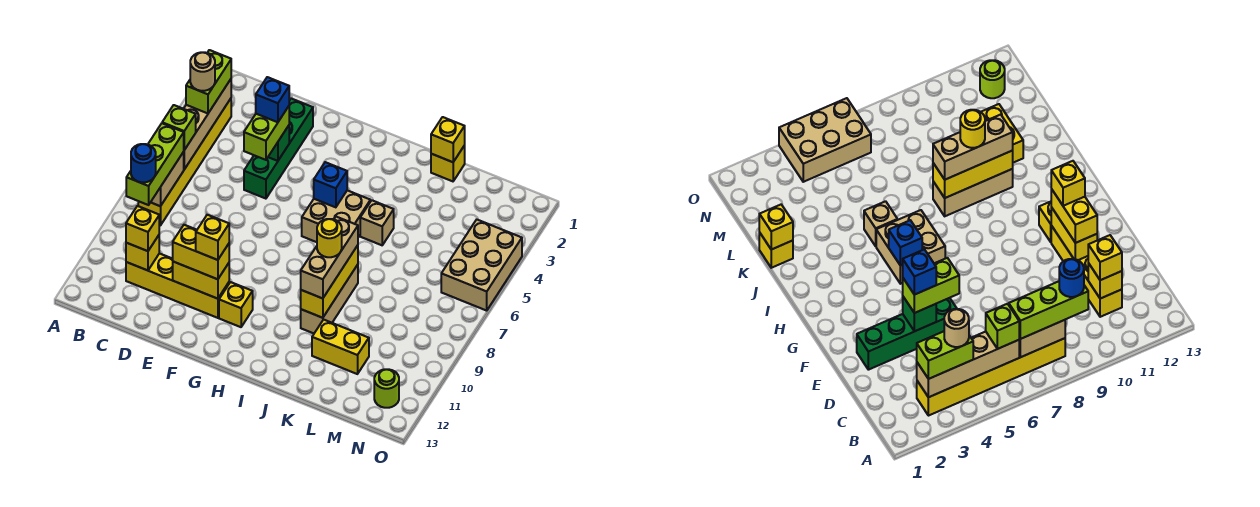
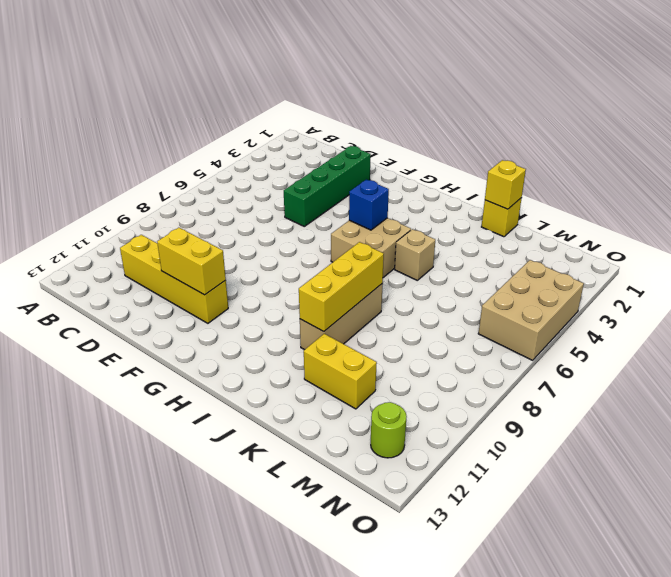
none -> yellow 1x6 brick [138,99,231,225]
none -> yellow 1x1 brick [219,282,253,327]
none -> tan 1x4 brick [184,79,231,169]
none -> tan 1x2 brick [151,152,184,206]

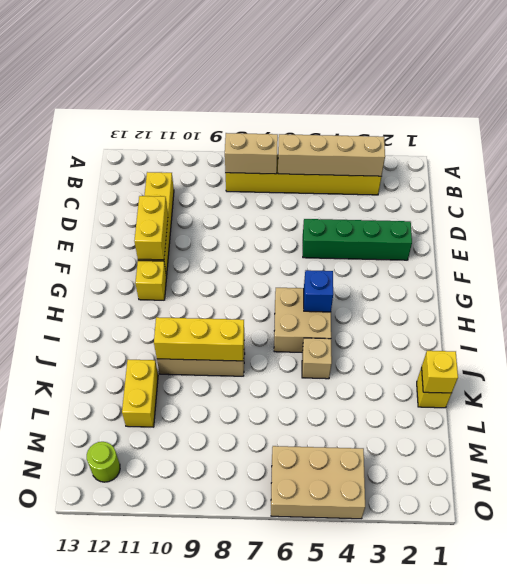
none -> yellow 1x1 brick [126,235,159,270]
none -> green 1x1 brick [268,126,289,161]
none -> lime 1x2 brick [186,50,231,113]
none -> lime 1x1 brick [162,105,196,150]

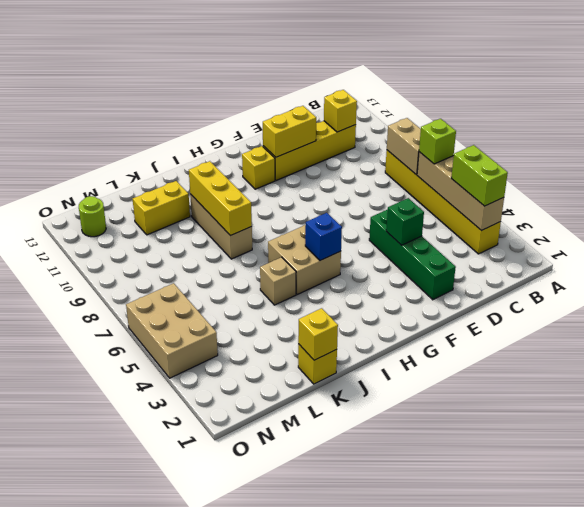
none -> lime 1x3 brick [126,123,184,205]
none -> yellow 1x1 brick [126,206,159,251]
none -> lime 1x2 brick [244,106,289,160]
none -> yellow 1x2 brick [173,225,229,279]

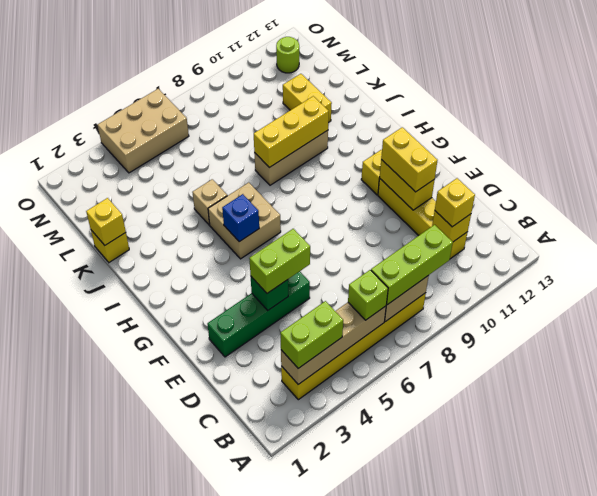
none -> tan 1x3 brick [301,217,358,299]
none -> tan 1x1 round brick [190,52,215,91]
none -> blue 1x1 round brick [131,144,156,182]
none -> blue 1x1 brick [256,77,289,122]

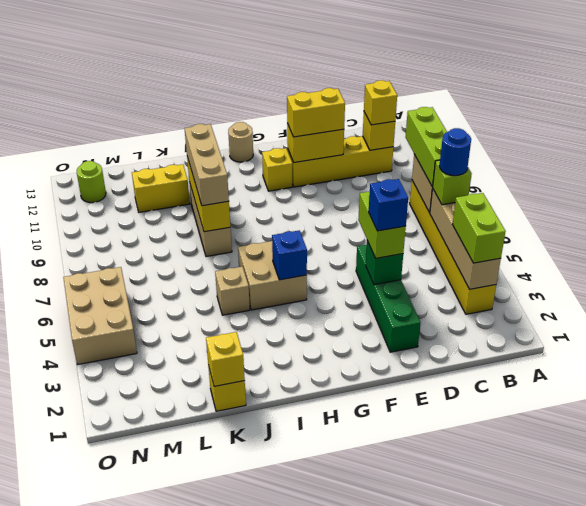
blue 1x1 round brick [439,128,471,176] -> blue 1x1 round brick moved to [131,144,156,182]
tan 1x1 round brick [228,122,253,162] -> tan 1x1 round brick moved to [190,52,215,91]
none -> yellow 1x1 brick [196,215,229,260]
none -> yellow 1x1 round brick [317,219,342,257]

